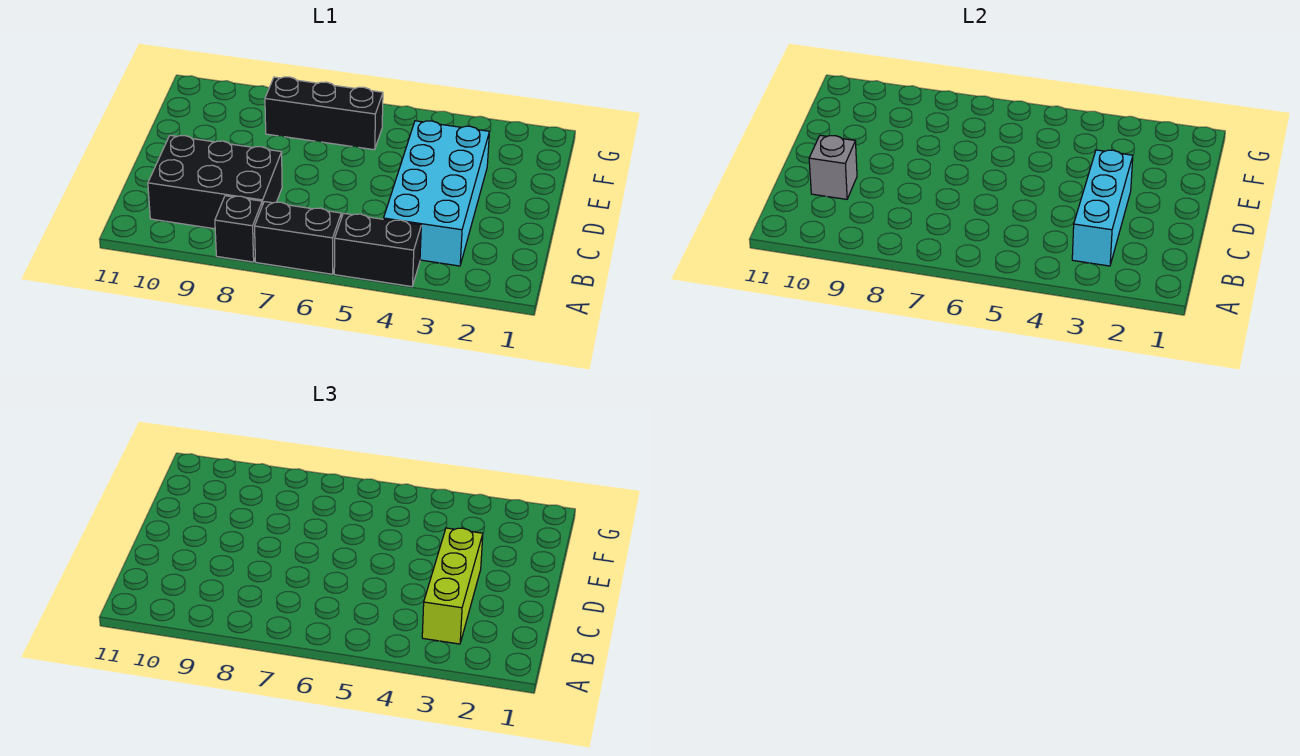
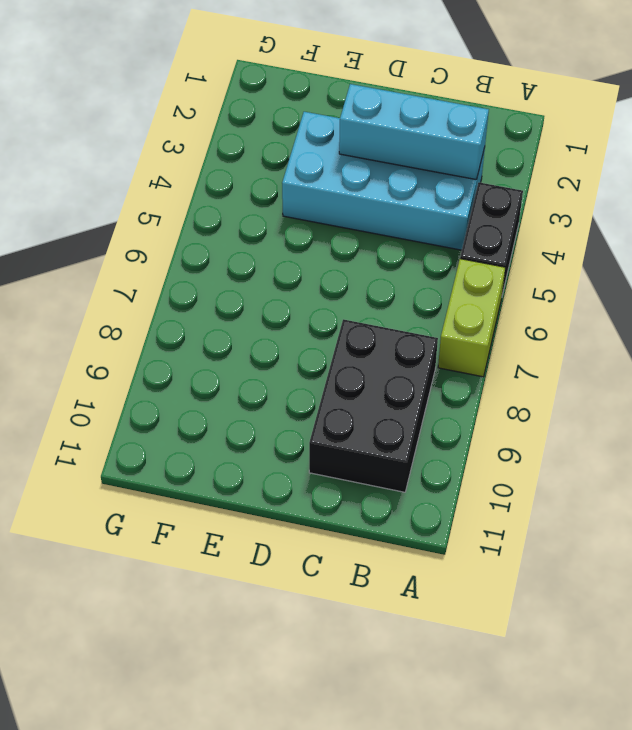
lime 1x2 brick [438,259,505,377] -> black 1x2 brick [255,202,341,274]
none -> black 1x1 brick [215,196,262,262]
none -> black 1x3 brick [265,77,383,150]

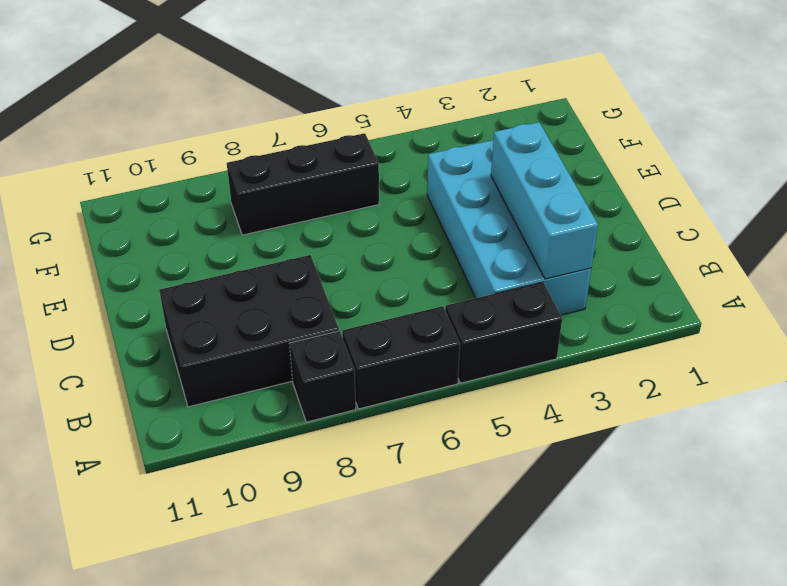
none -> grey 1x1 brick [809,135,857,199]
none -> lime 1x3 brick [422,528,483,644]

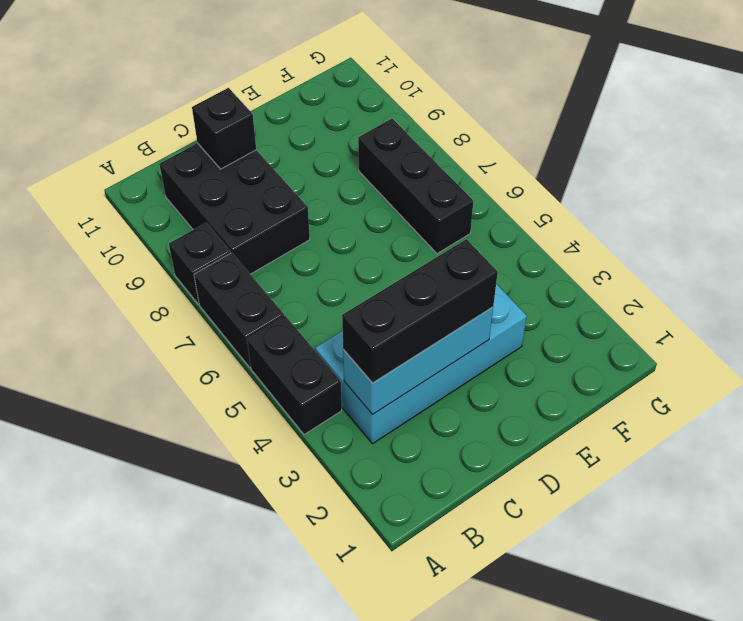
black 1x3 brick [342,239,498,383] -> lime 1x3 brick [422,528,483,644]
black 1x1 brick [192,88,256,169] -> grey 1x1 brick [809,135,857,199]

